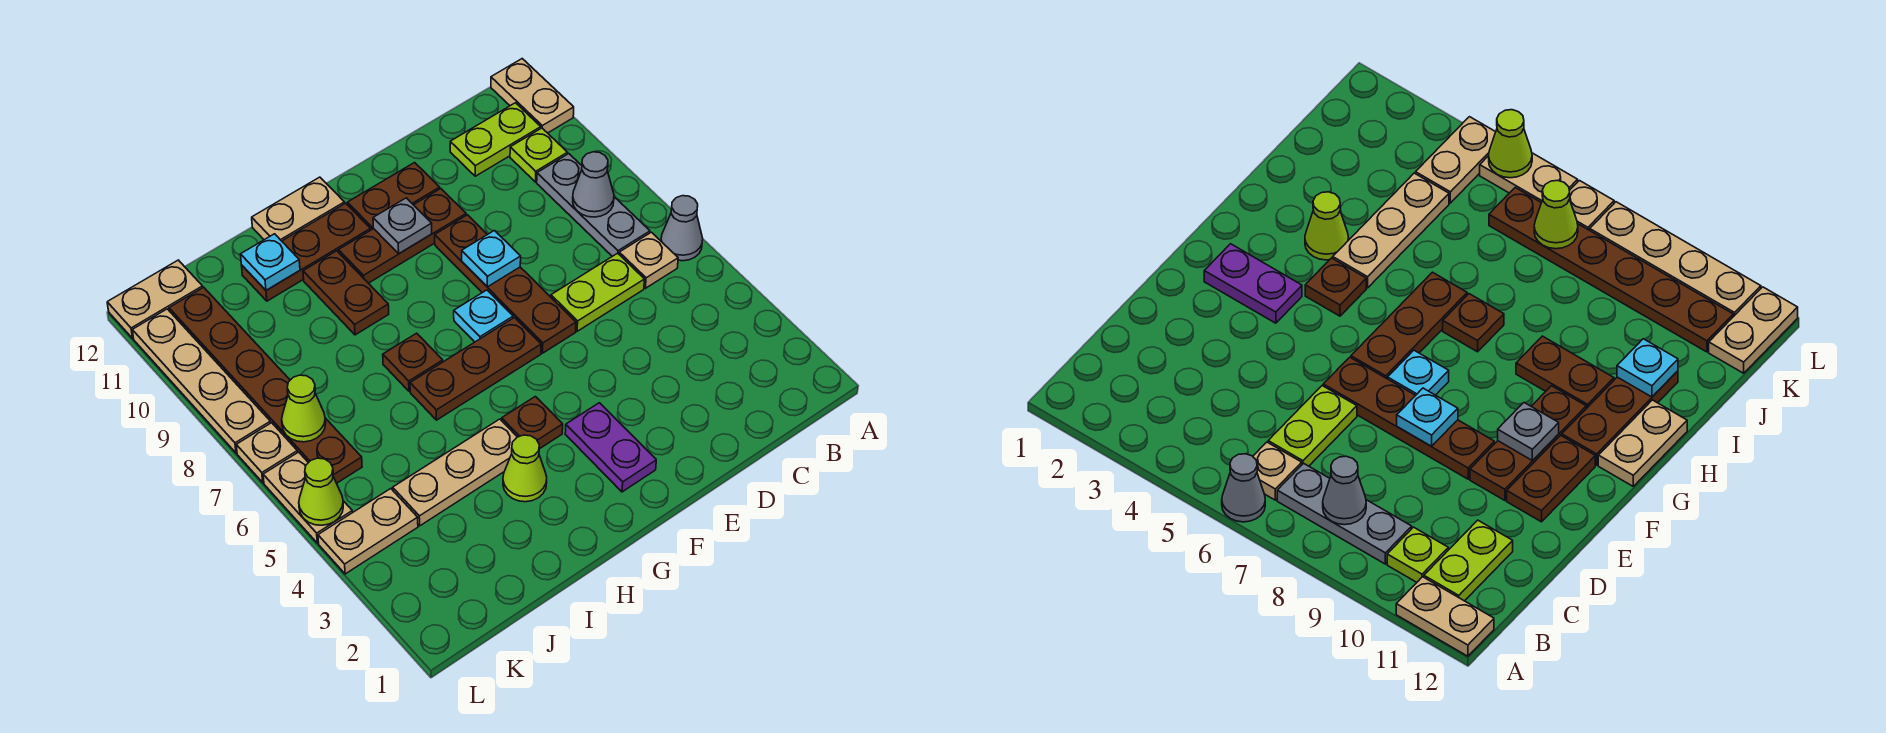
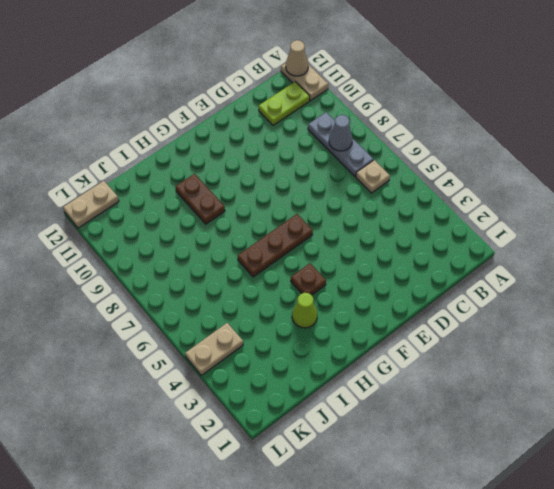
tan 1x1 cone [286,40,308,76] -> none
none -> grey 1x1 cone [661,196,703,261]
none -> lime 1x1 plate [510,128,568,182]
none -> lime 1x2 plate [551,253,644,331]
none -> brown 1x4 plate [435,215,576,353]

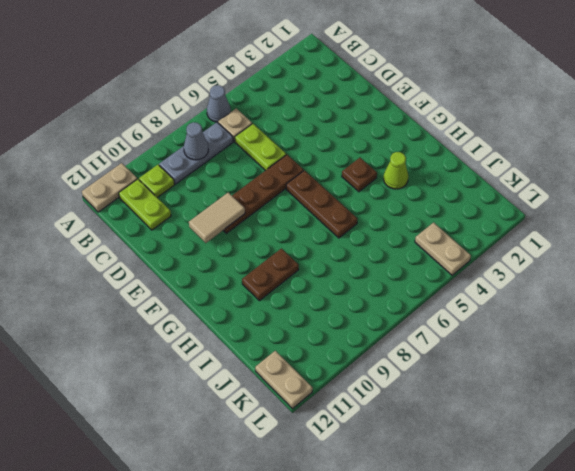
tan 1x2 tile [189,193,245,243] -> none
none -> brown 1x3 plate [338,189,466,283]
none -> brown 1x2 plate [347,163,440,230]
none -> purple 1x2 plate [565,403,656,492]
none -> cyan 1x1 plate [454,290,513,342]

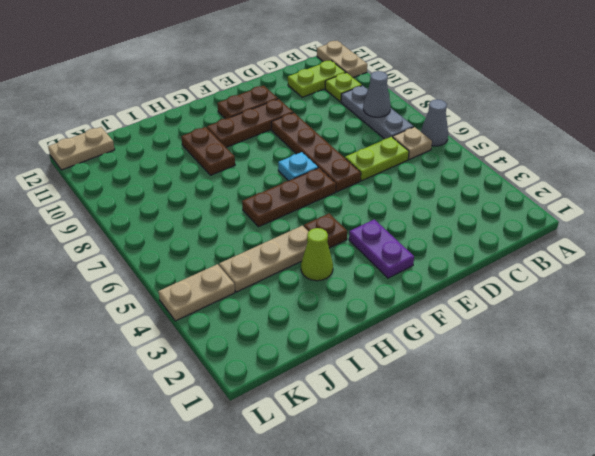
none -> brown 1x3 plate [242,203,371,301]
none -> tan 1x2 plate [252,177,345,241]
none -> brown 1x1 plate [383,333,443,391]
none -> brown 1x6 plate [169,287,362,483]

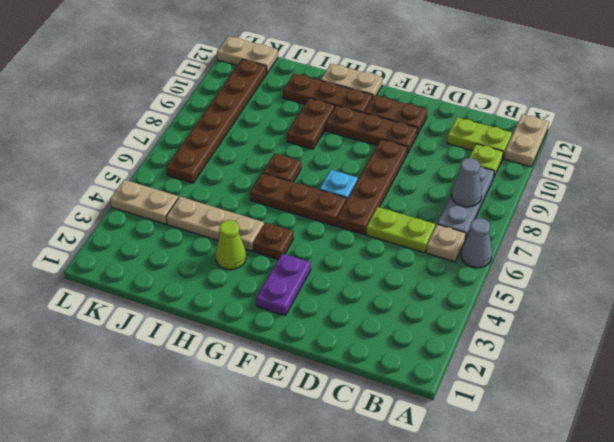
none -> tan 1x2 plate [263,452,352,543]
none -> tan 1x1 plate [236,423,298,483]
none -> tan 1x4 plate [132,309,271,453]
none -> cyan 1x1 plate [462,231,521,287]

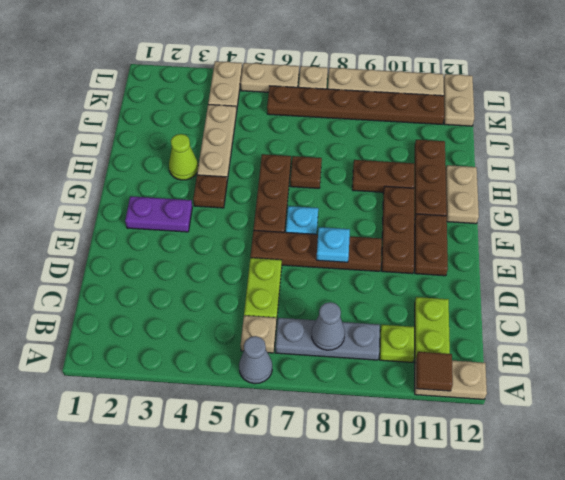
brown 1x1 tile [416,352,453,391] -> none
none -> grey 1x1 plate [373,198,432,254]
none -> cyan 1x1 plate [241,234,300,290]
none -> lime 1x1 cone [282,375,326,442]
none -> lime 1x1 cone [299,458,343,525]

